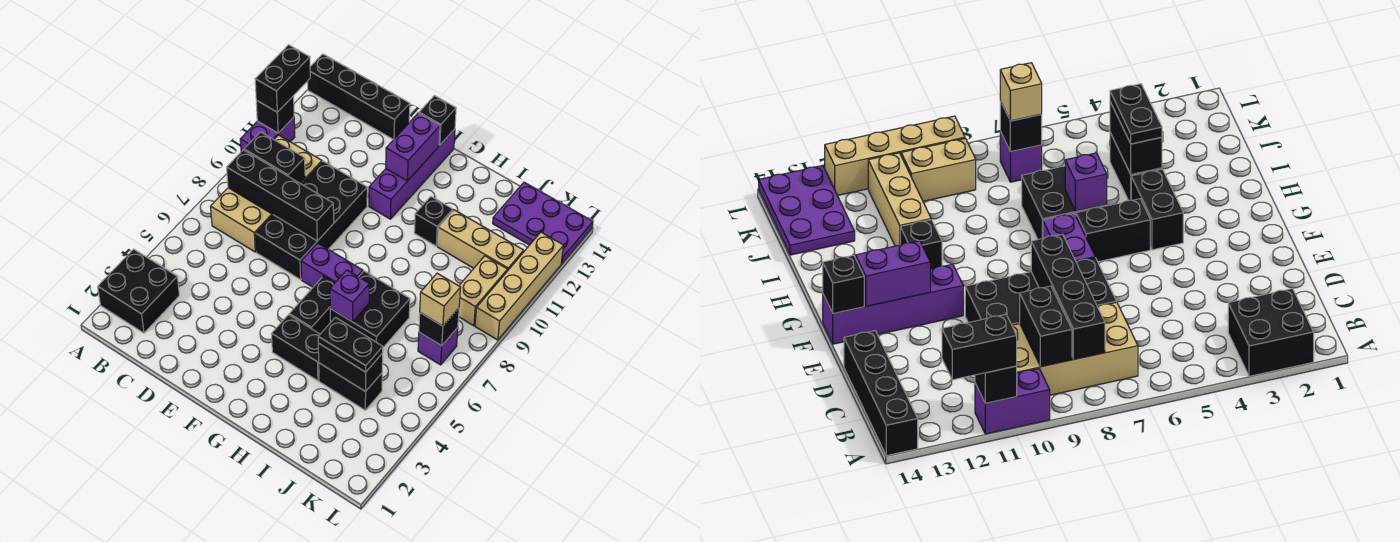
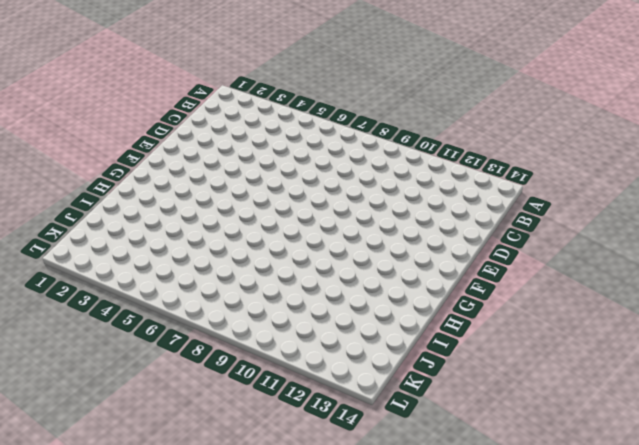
none -> black 2x2 brick [98,249,179,333]
none -> purple 1x2 brick [240,117,295,152]
none -> black 1x4 brick [307,54,410,140]

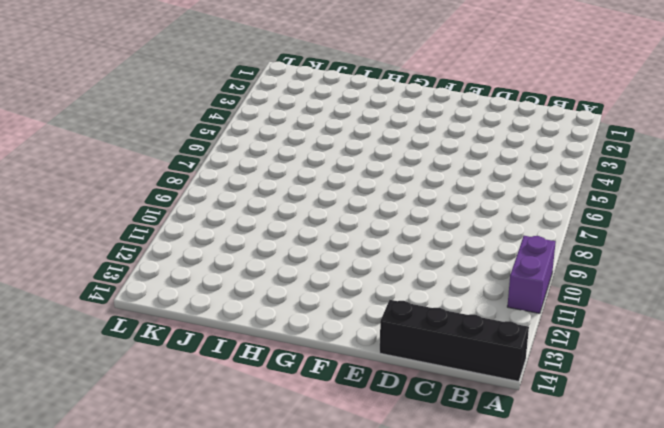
none -> black 2x2 brick [98,249,179,333]
none -> tan 2x4 brick [211,135,322,252]
none -> black 2x4 brick [255,161,367,280]

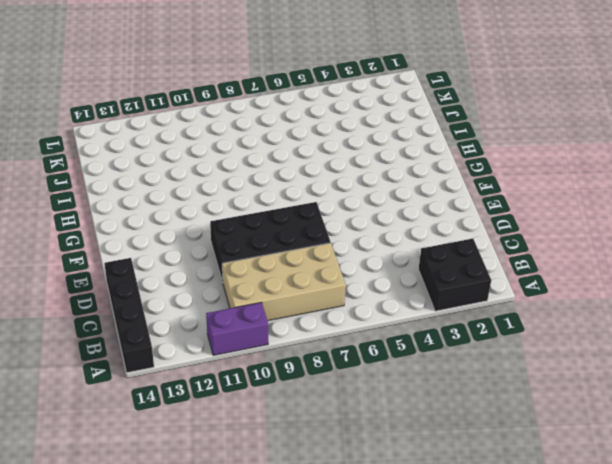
none -> purple 1x2 brick [301,243,363,287]
none -> purple 1x4 brick [369,129,455,219]
none -> black 1x2 brick [272,315,320,381]

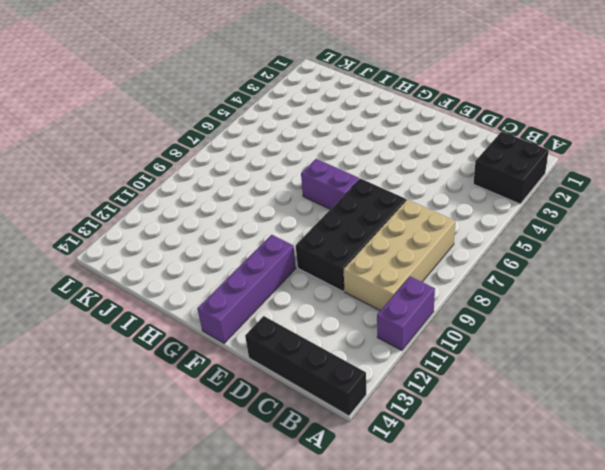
none -> black 1x2 brick [272,315,320,381]
none -> black 1x2 brick [289,276,335,334]
none -> black 2x2 brick [330,271,410,347]

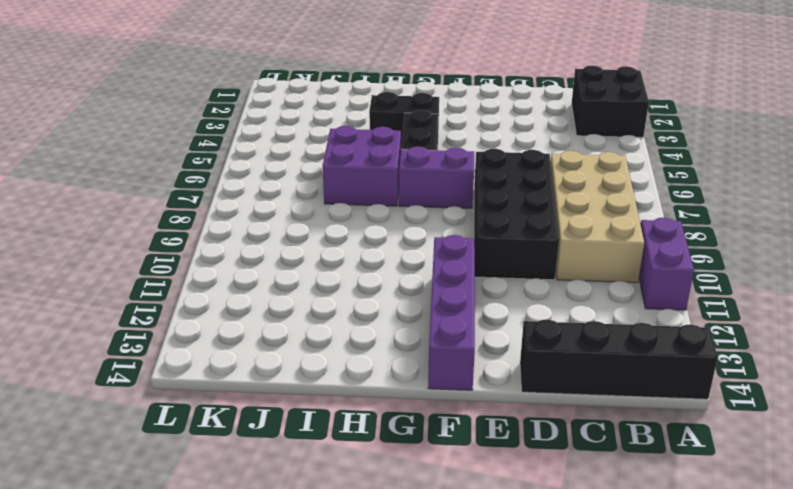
purple 2x2 brick [323,126,401,206] -> black 2x2 brick [330,271,410,347]
none -> black 1x1 brick [414,197,453,246]
none -> black 1x2 brick [319,363,382,410]
none -> tan 1x3 brick [437,210,524,271]

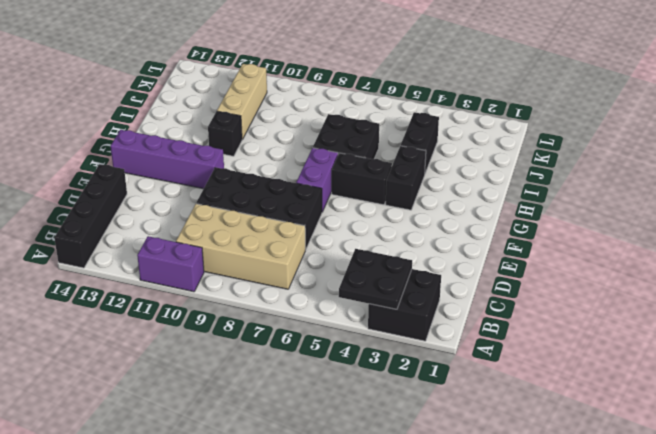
black 2x2 plate [339,249,412,309] -> none
none -> purple 2x3 plate [493,182,593,264]
none -> purple 1x1 brick [418,328,458,365]
none -> tan 1x2 brick [459,256,507,326]

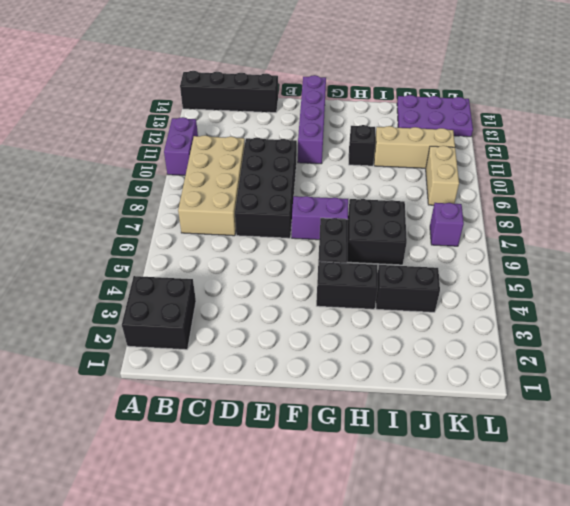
none -> tan 1x4 brick [475,232,563,340]
none -> black 1x1 brick [256,96,294,133]
none -> black 1x4 brick [227,150,334,241]

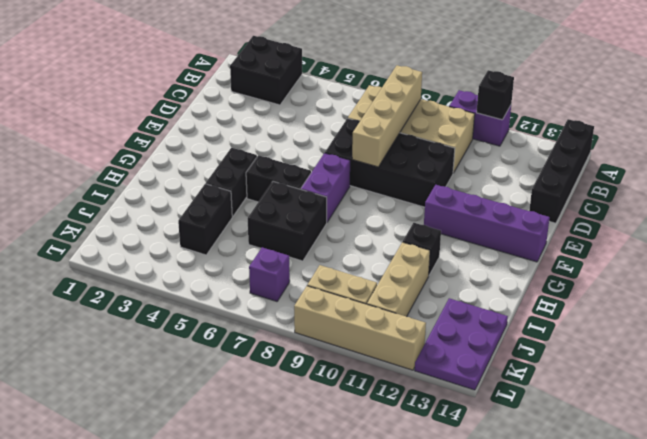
tan 1x4 brick [352,65,422,167] -> black 1x4 brick [227,150,334,241]
none -> black 1x2 brick [244,132,305,183]
none -> purple 1x2 brick [386,113,440,181]
none -> black 1x1 brick [419,96,456,145]

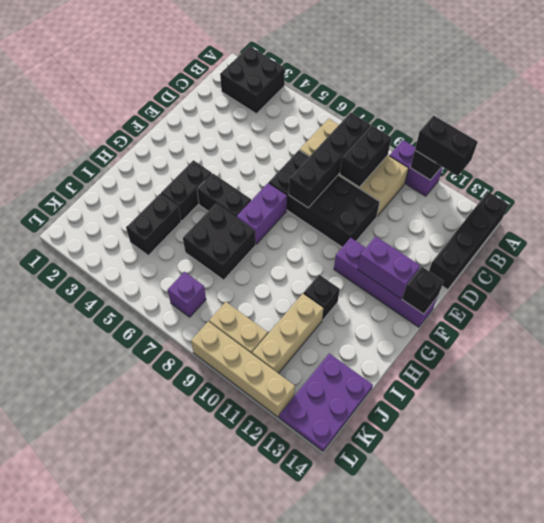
none -> purple 1x1 brick [330,270,369,322]
none -> black 1x2 brick [318,343,383,392]
none -> black 1x1 brick [419,308,459,346]

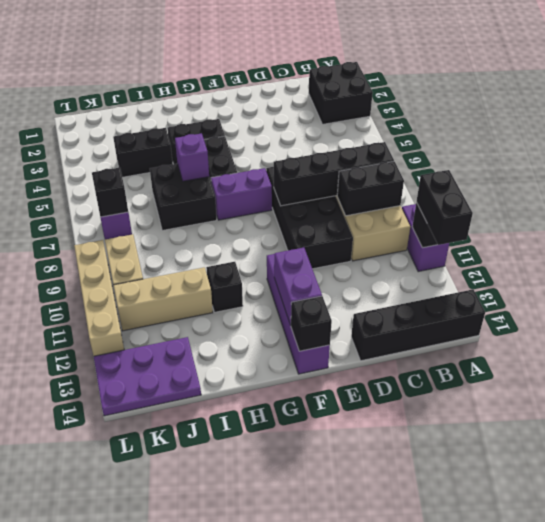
none -> black 1x2 brick [318,343,383,392]
none -> black 1x2 plate [318,317,383,372]
none -> tan 1x1 brick [420,273,461,326]

